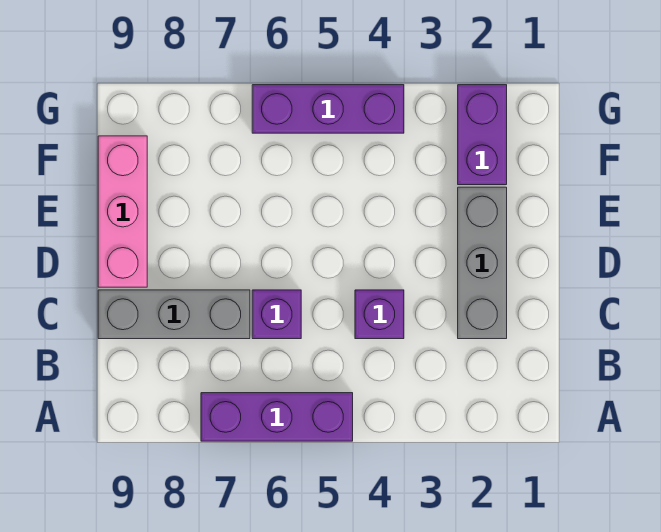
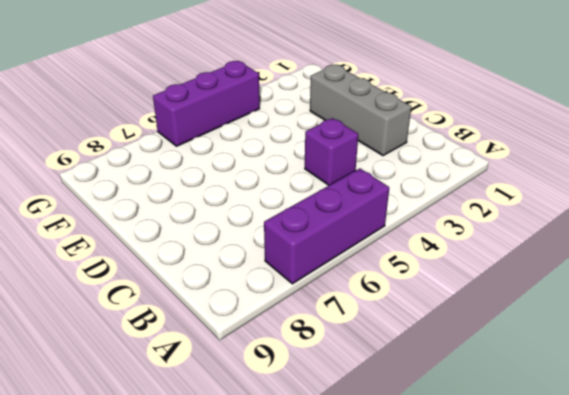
none -> purple 1x1 brick [252,290,301,339]
none -> grey 1x3 brick [98,290,250,339]

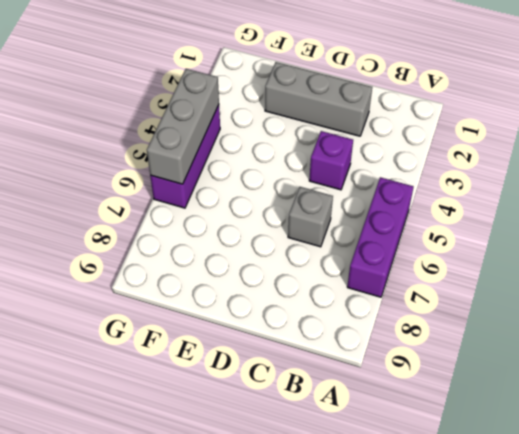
grey 1x1 brick [288,187,333,247] -> purple 1x1 brick [252,290,301,339]
grey 1x3 brick [147,69,219,184] -> grey 1x3 brick moved to [98,290,250,339]
none -> pink 1x3 brick [98,136,147,287]
none -> purple 1x2 brick [458,85,507,185]

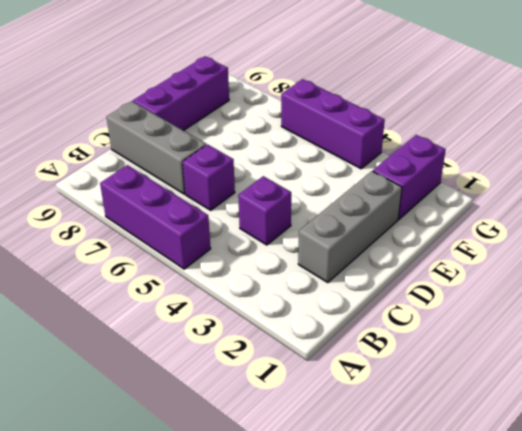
purple 1x3 brick [133,56,229,131] -> pink 1x3 brick [98,136,147,287]

